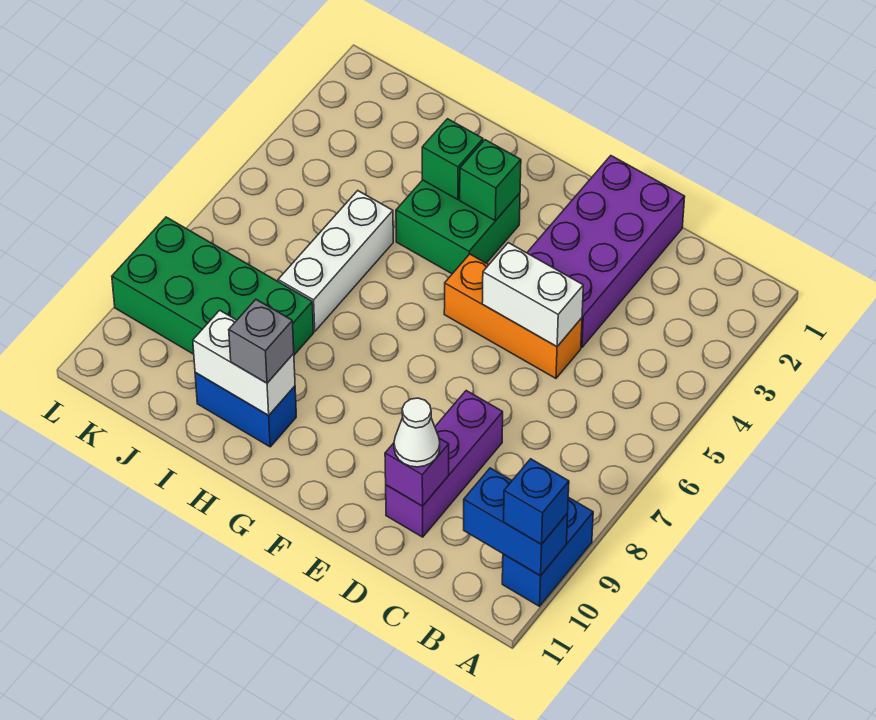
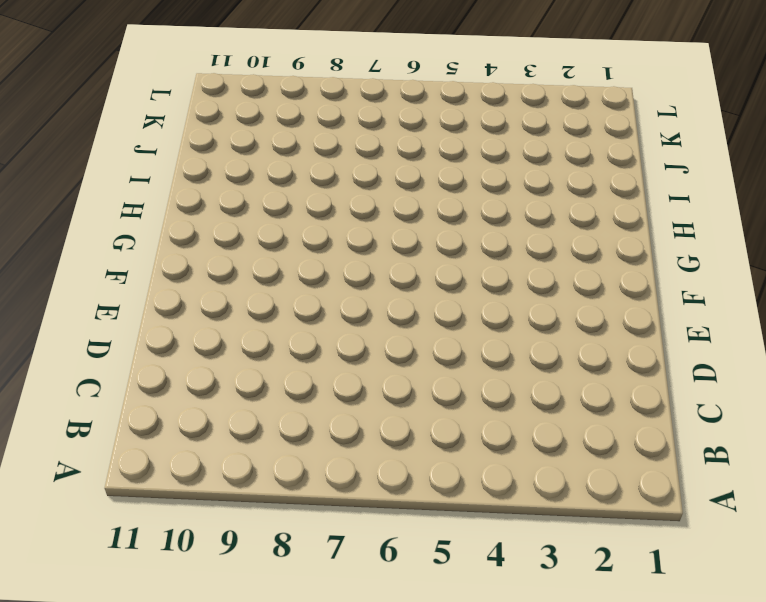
none -> blue 1x2 brick [502,497,593,606]
none -> purple 2x4 brick [527,156,685,348]
none -> orange 1x3 brick [444,254,582,378]

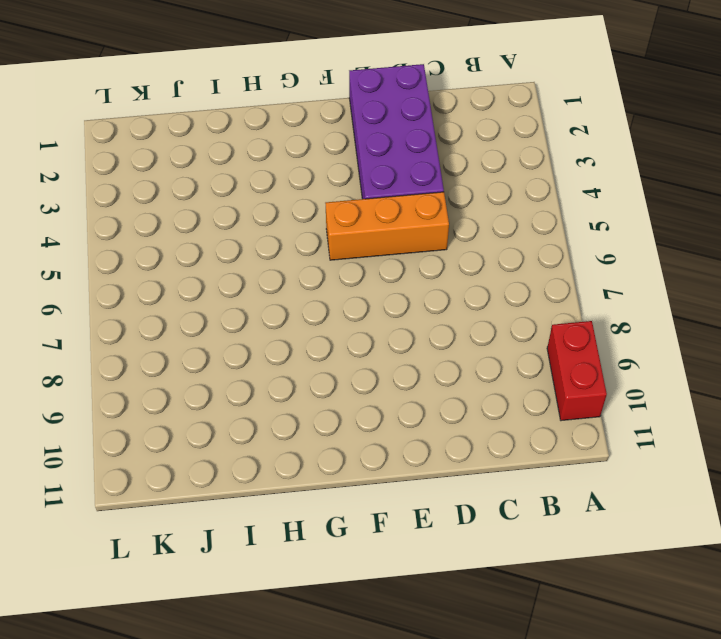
red 1x2 brick [547,321,607,421] -> blue 1x2 brick [502,497,593,606]
none -> purple 1x3 brick [386,391,503,537]
none -> green 2x2 brick [396,180,520,274]
none -> blue 1x2 brick [195,373,296,447]

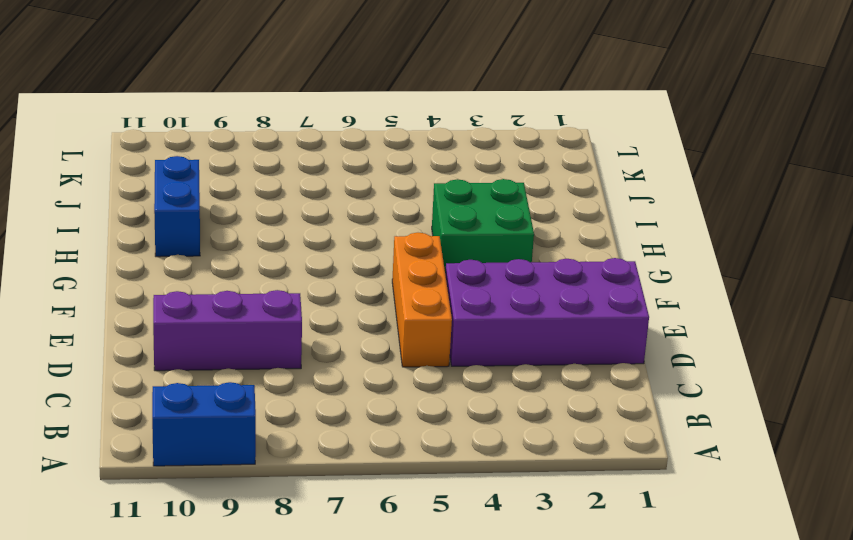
none -> white 1x3 brick [278,191,393,331]
none -> green 2x4 brick [112,217,313,355]
none -> blue 1x2 brick [464,468,568,576]

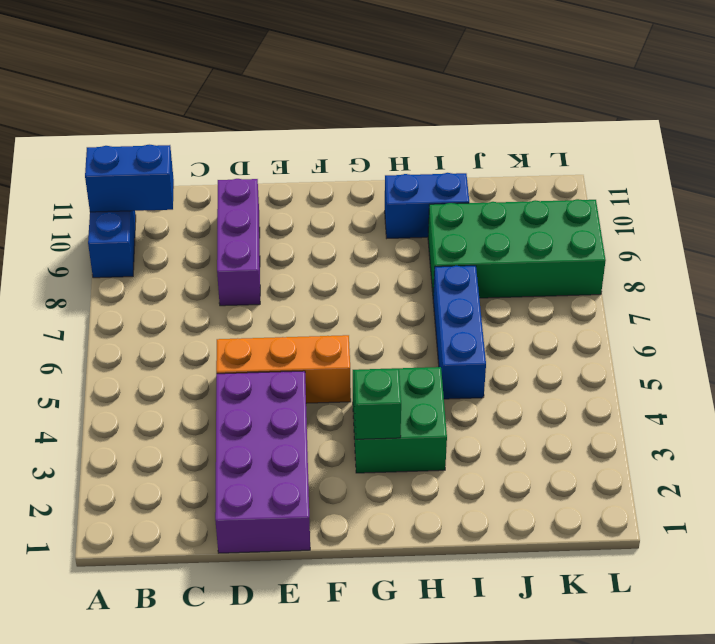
blue 1x3 brick [433,266,486,399] -> white 1x3 brick [278,191,393,331]
none -> white 1x2 brick [482,243,583,347]
none -> purple 1x1 brick [385,438,449,506]
none -> green 1x1 brick [422,119,483,200]

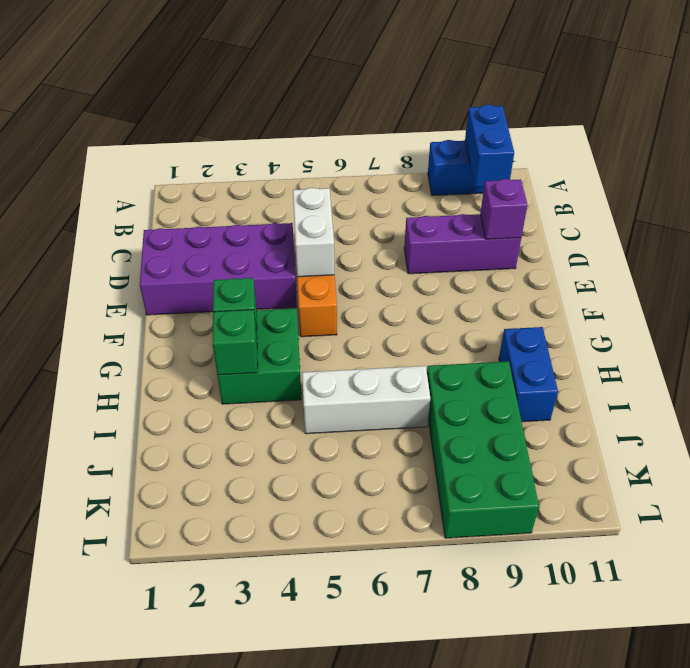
none -> white 1x2 brick [193,310,295,415]
none -> blue 1x1 brick [504,459,569,544]
none -> white 1x1 cone [394,398,440,467]

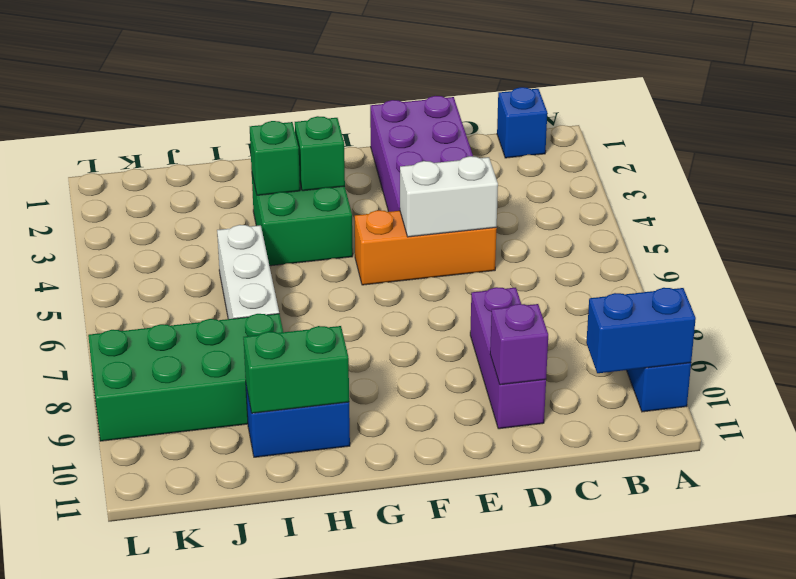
blue 1x1 brick [497,87,547,158] -> blue 1x1 brick moved to [504,459,569,544]
green 1x2 brick [243,326,349,413] -> white 1x2 brick [193,310,295,415]
none -> white 1x1 cone [394,398,440,467]
none -> grey 1x1 brick [229,300,294,383]

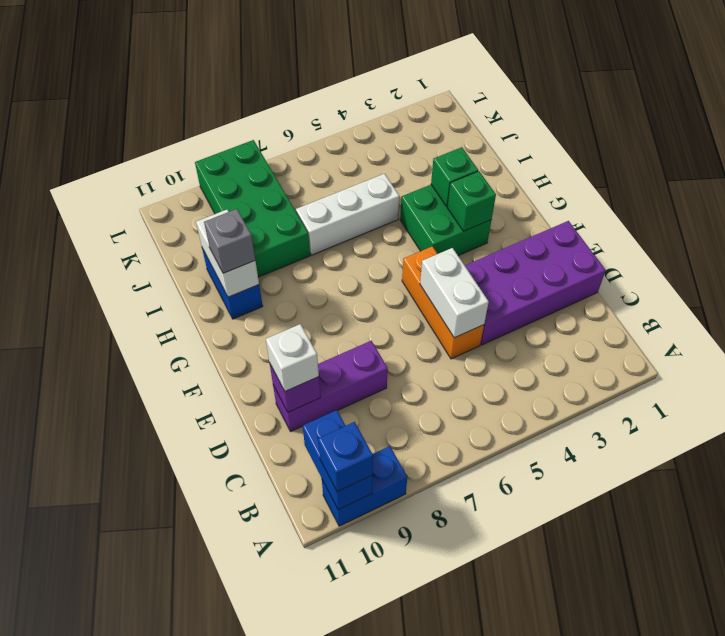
white 1x1 brick [266,324,319,391] -> white 1x1 cone [394,398,440,467]

